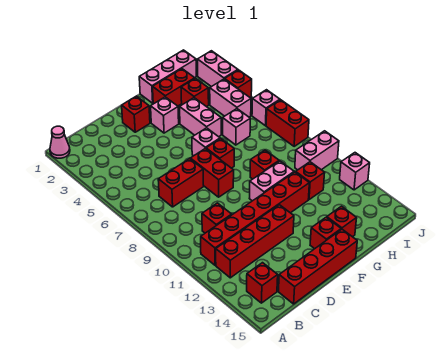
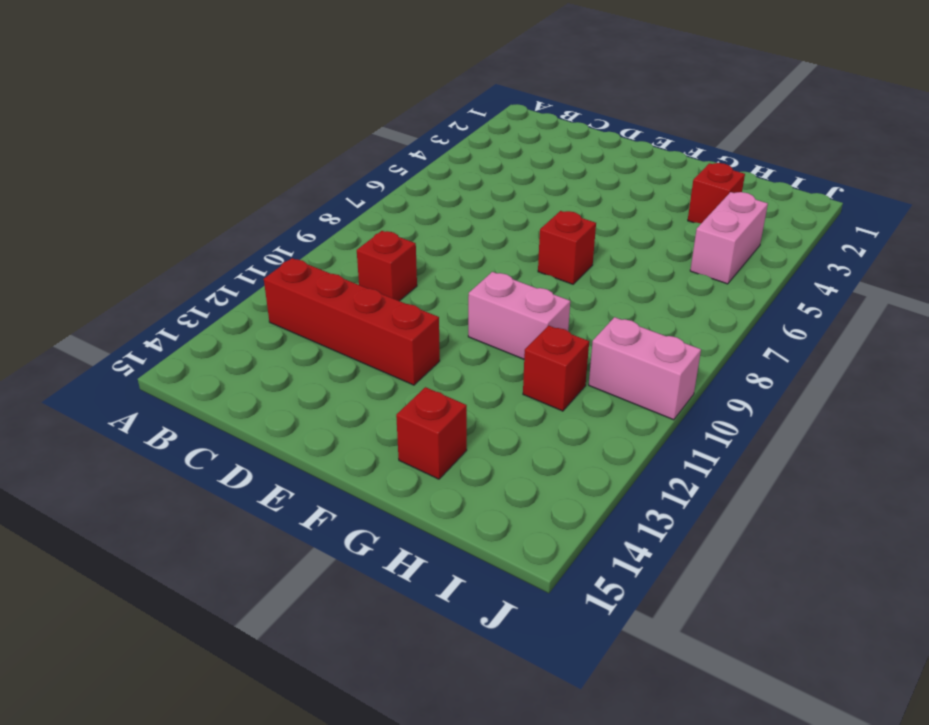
none -> pink 1x1 cone [50,126,70,158]
none -> red 1x6 brick [201,172,309,265]
none -> red 1x1 brick [247,263,278,303]

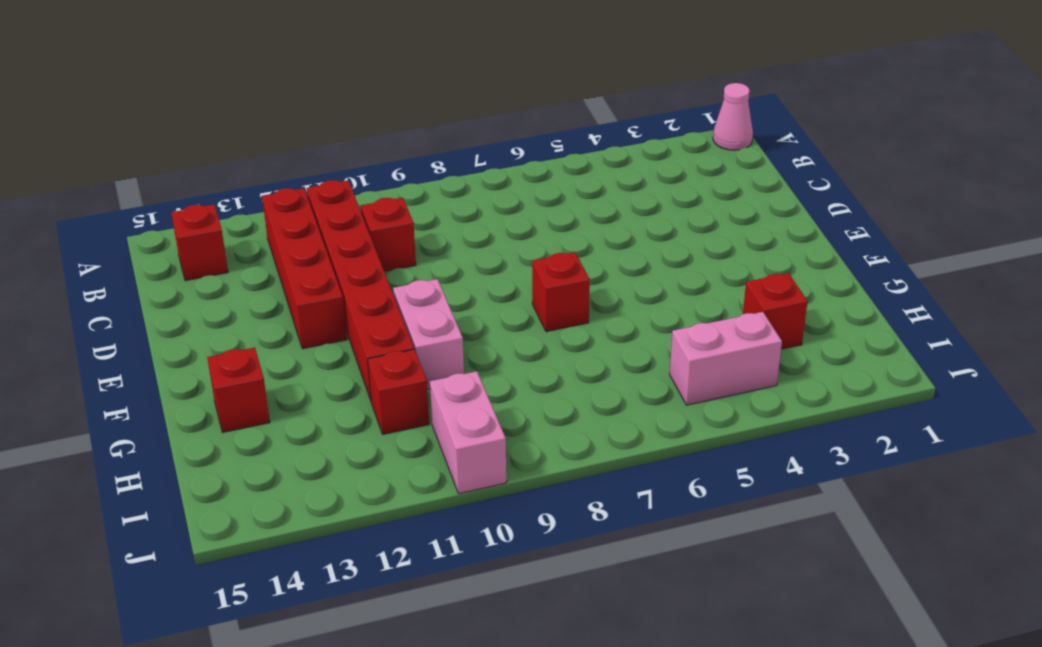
none -> red 1x2 brick [158,159,204,207]
none -> red 1x4 brick [279,229,357,304]
none -> red 1x1 brick [122,96,150,132]

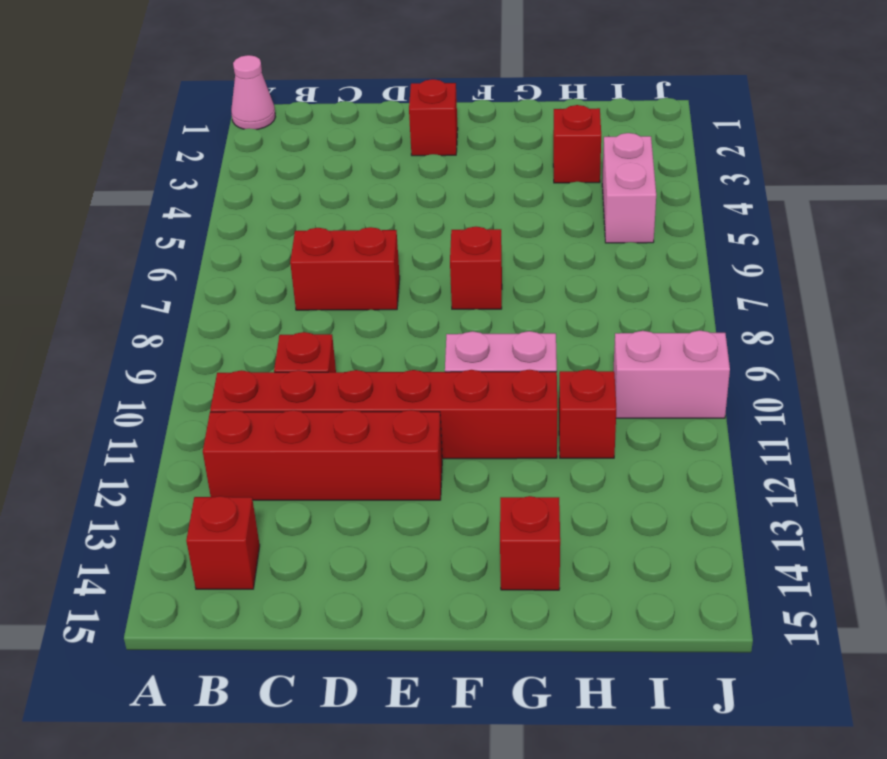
none -> red 1x4 brick [279,229,357,304]
none -> red 1x2 brick [190,149,234,197]
none -> pink 1x1 brick [151,97,179,133]

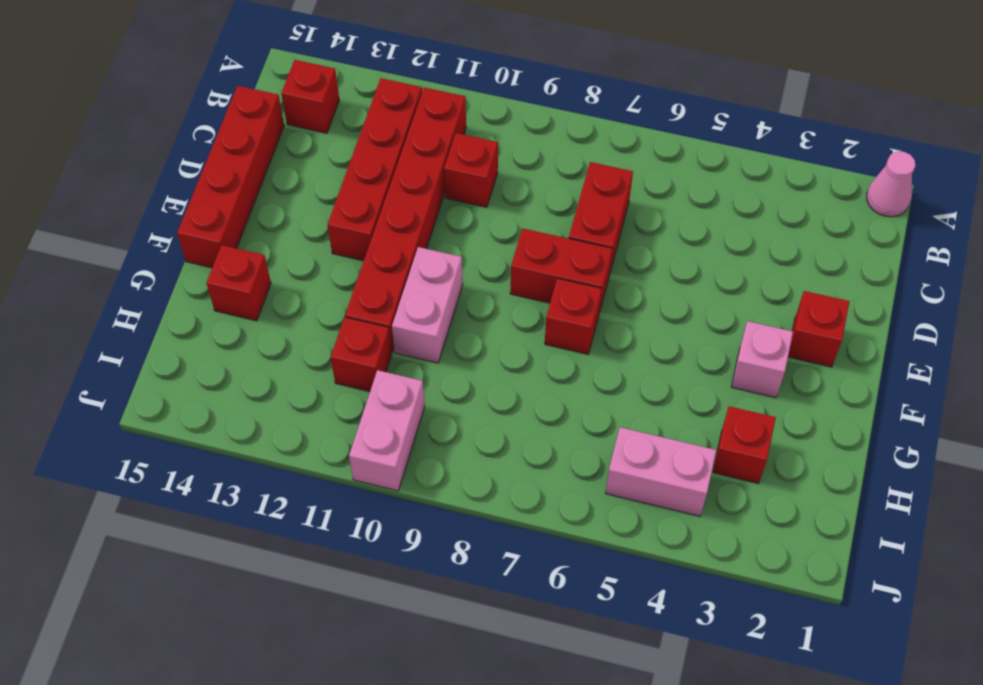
none -> pink 1x1 brick [192,128,220,156]
none -> red 1x1 brick [310,217,341,249]
none -> pink 1x3 brick [139,50,196,103]

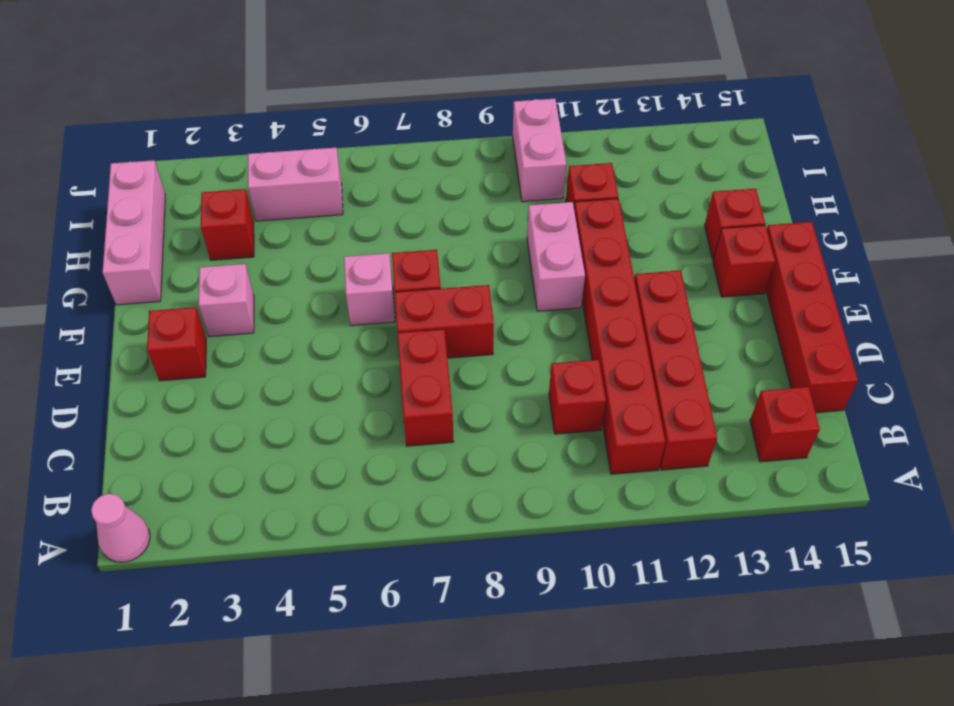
none -> red 1x2 brick [153,69,195,106]
none -> pink 1x2 brick [180,98,221,137]
none -> red 1x1 brick [250,150,279,179]

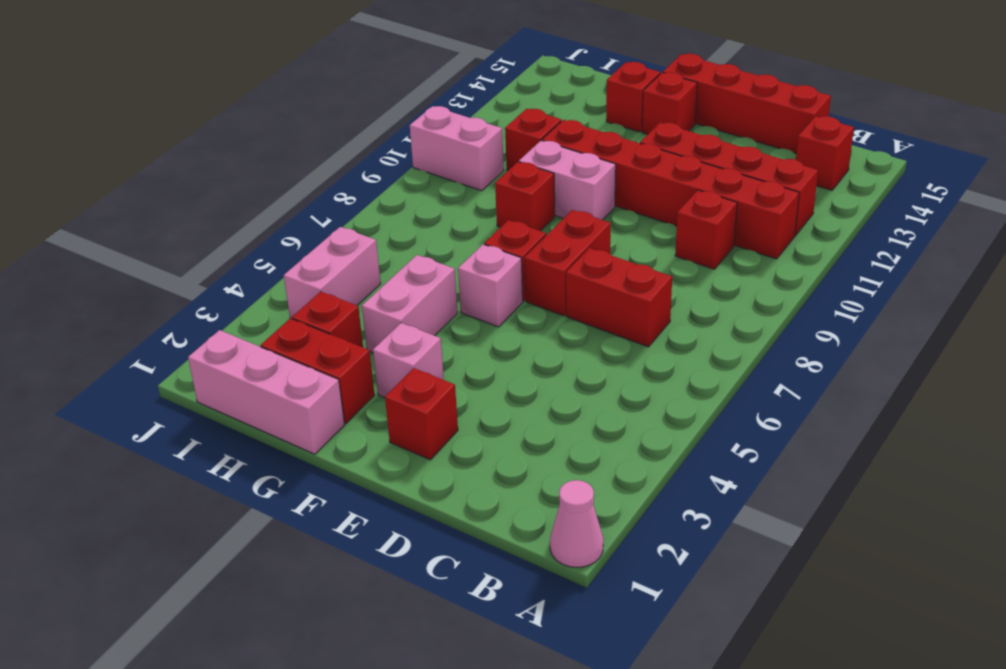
none -> pink 1x1 brick [223,109,250,145]
none -> pink 1x2 brick [197,51,238,87]
none -> red 1x1 brick [225,70,252,97]

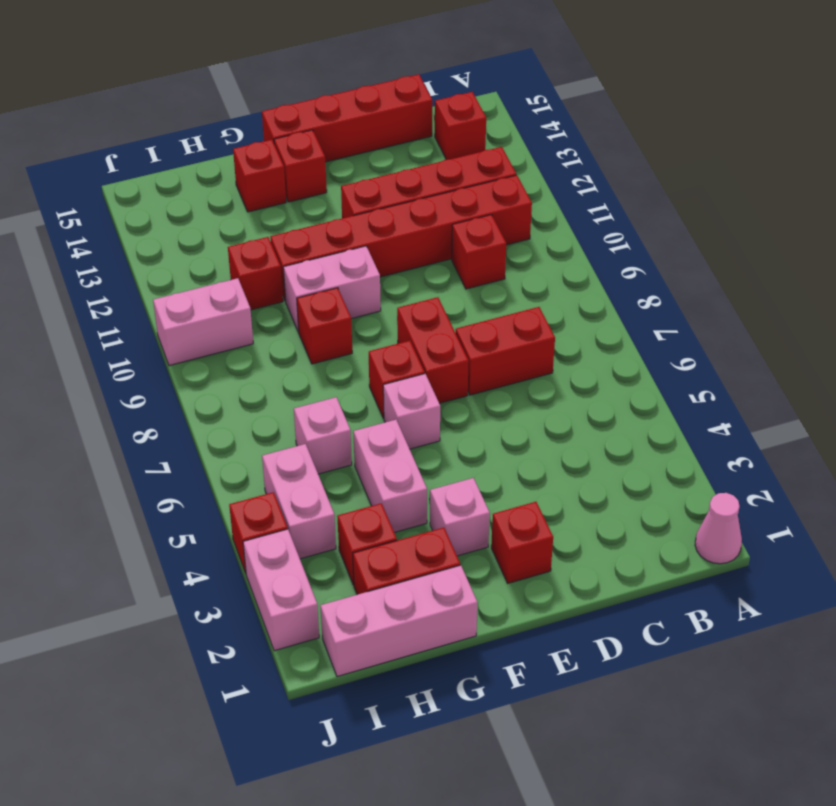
none -> pink 1x1 brick [252,90,280,126]
none -> red 1x2 brick [266,100,309,146]
none -> pink 1x1 brick [340,153,370,190]

